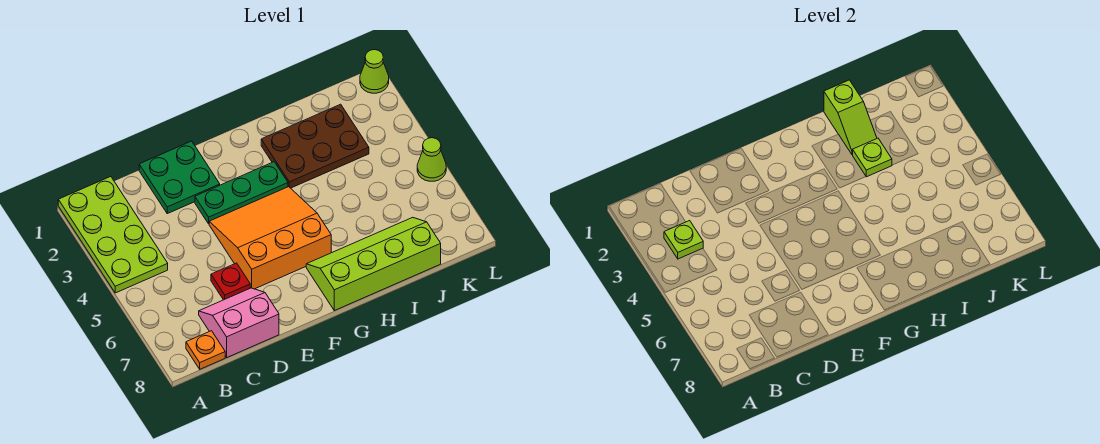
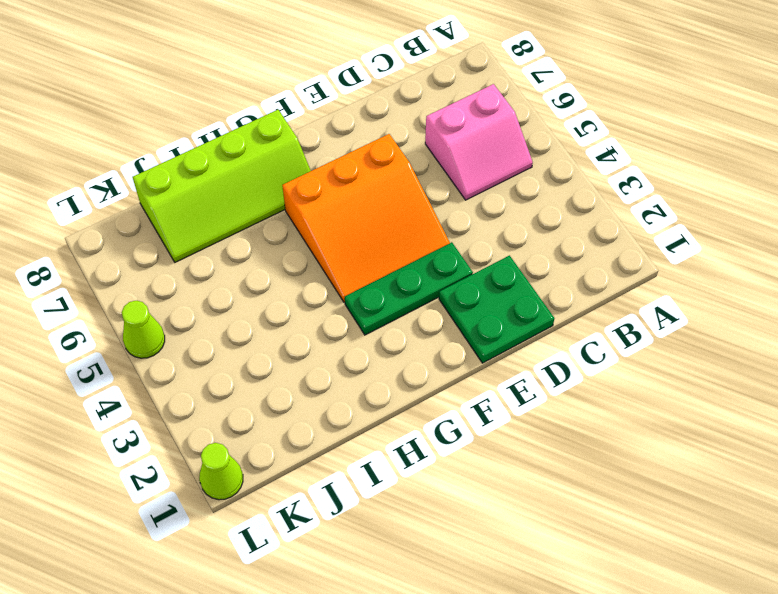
pink 2x2 slope [425,84,533,200] -> pink 2x2 slope moved to [199,288,279,357]
none -> lime 2x4 plate [58,177,168,293]
none -> orange 1x1 plate [186,331,225,369]
none -> red 1x1 plate [211,263,250,300]

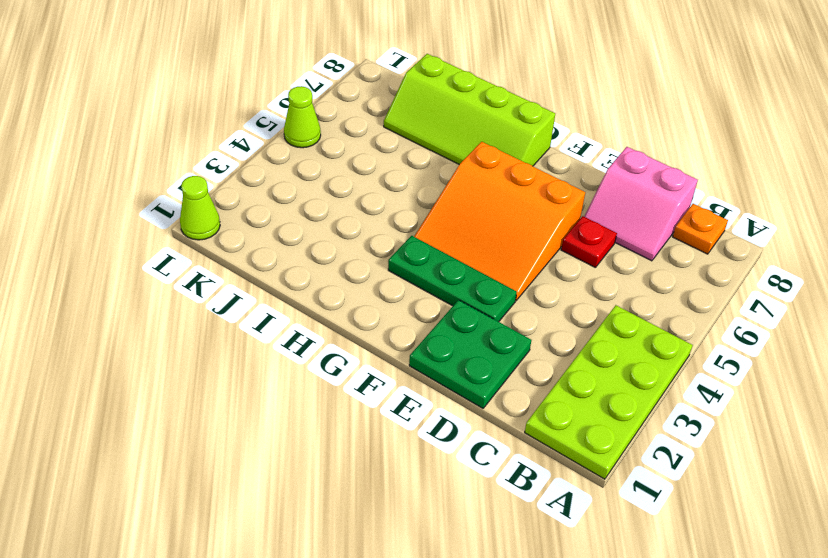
none -> brown 2x3 plate [261,104,369,188]
none -> lime 1x1 plate [664,221,703,259]
none -> lime 1x2 slope [824,80,877,155]

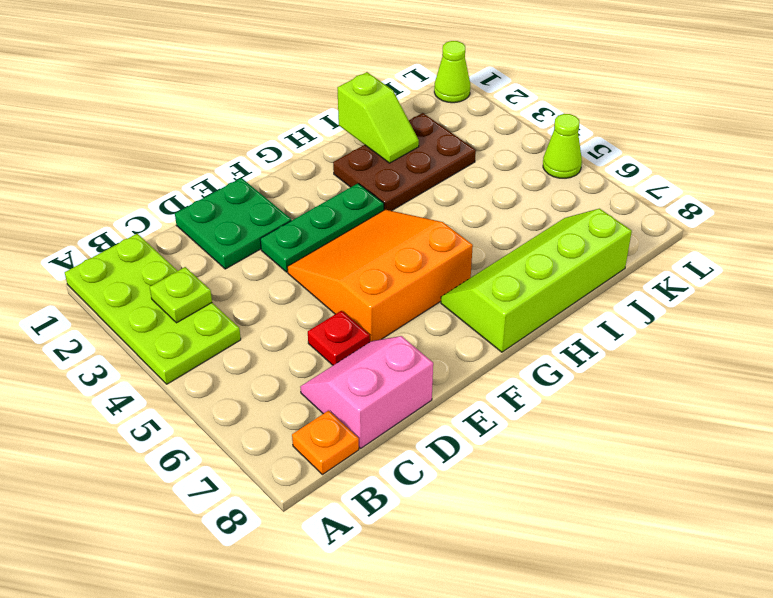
none -> lime 1x1 plate [853,138,892,177]

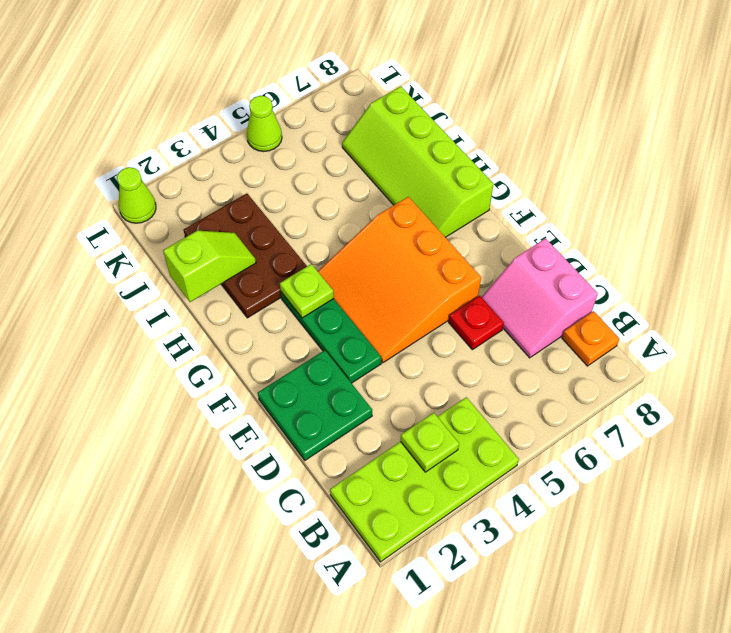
lime 1x1 plate [280,264,334,318] -> lime 1x1 plate moved to [853,138,892,177]

